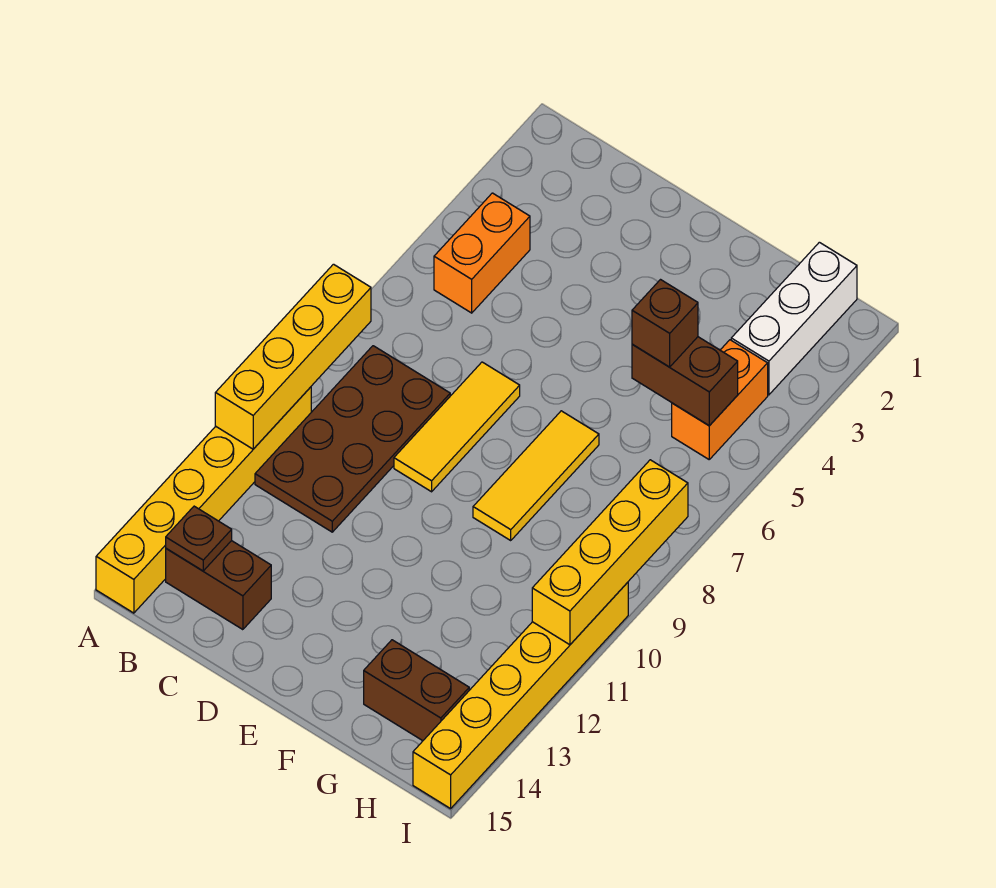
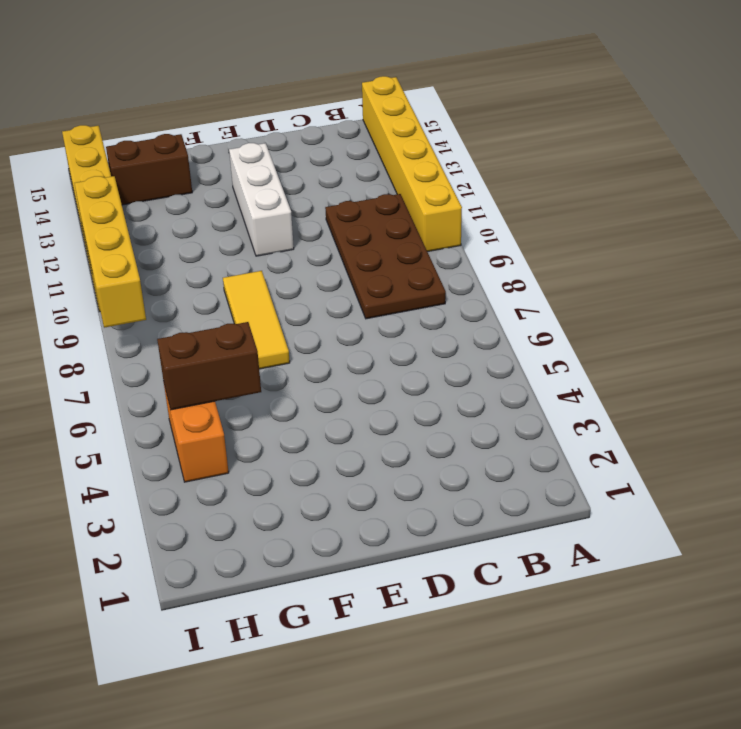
white 1x3 brick [229,143,294,256] -> white 1x3 brick moved to [731,242,857,395]
none -> orange 1x2 brick [434,193,530,313]
none -> brown 1x2 brick [166,541,271,630]
none -> yellow 1x3 tile [394,362,520,492]

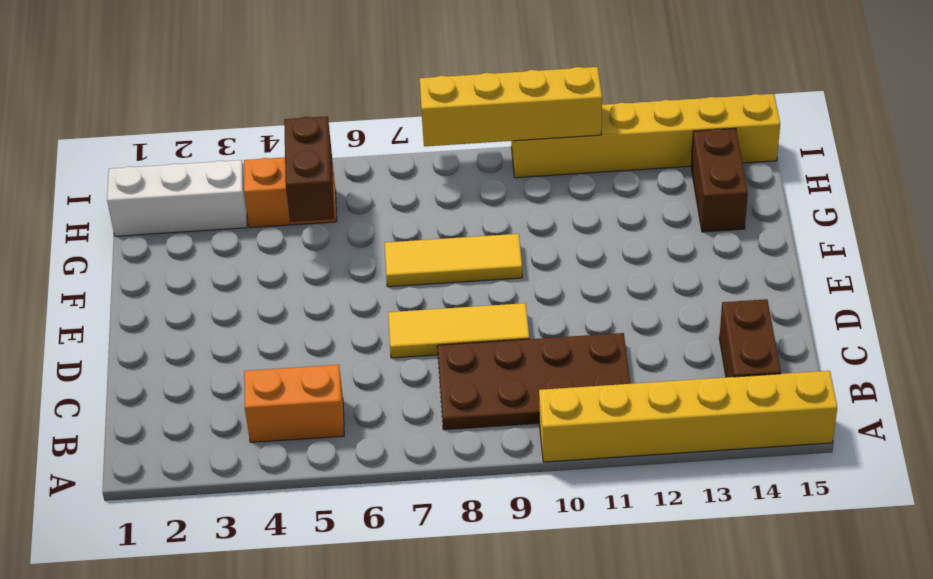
none -> yellow 1x4 brick [215,264,371,449]
none -> brown 1x1 plate [166,506,232,571]
none -> brown 1x1 brick [632,280,698,367]

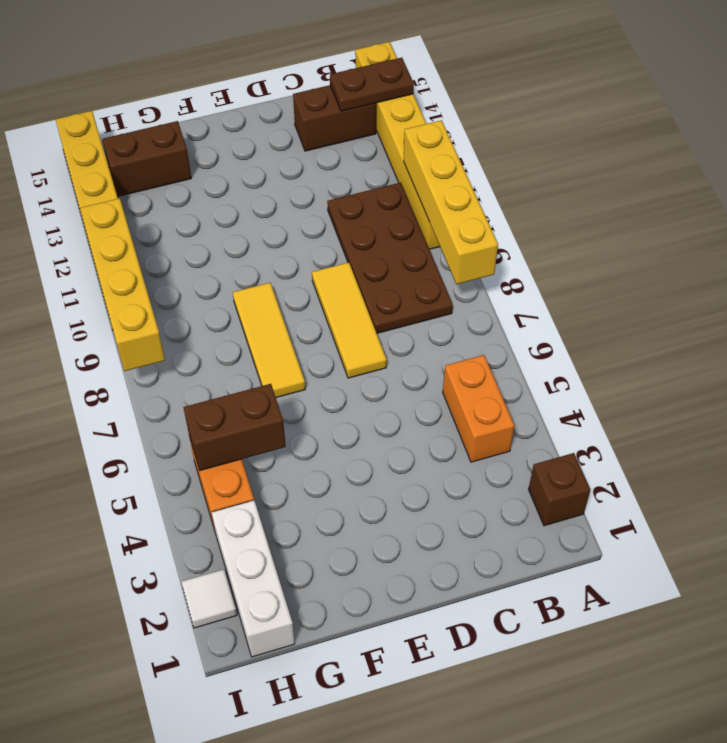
brown 1x1 brick [529,453,590,526] -> brown 1x1 brick moved to [632,280,698,367]
brown 1x2 plate [330,58,414,111] -> brown 1x1 plate [166,506,232,571]
white 1x1 tile [182,569,237,628] -> none

